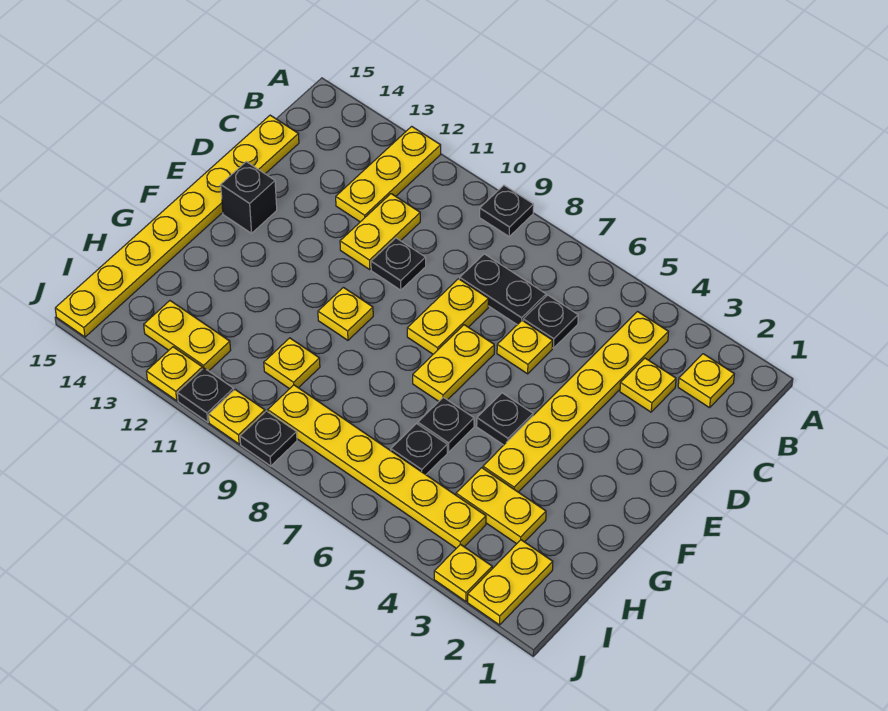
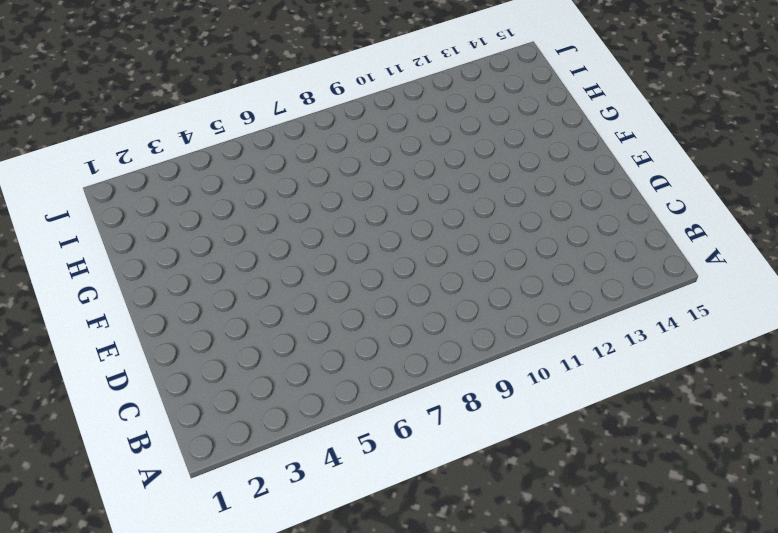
none -> black 1x1 plate [480,185,534,236]
none -> yellow 1x3 plate [336,126,441,222]
none -> yellow 1x1 plate [678,354,734,408]

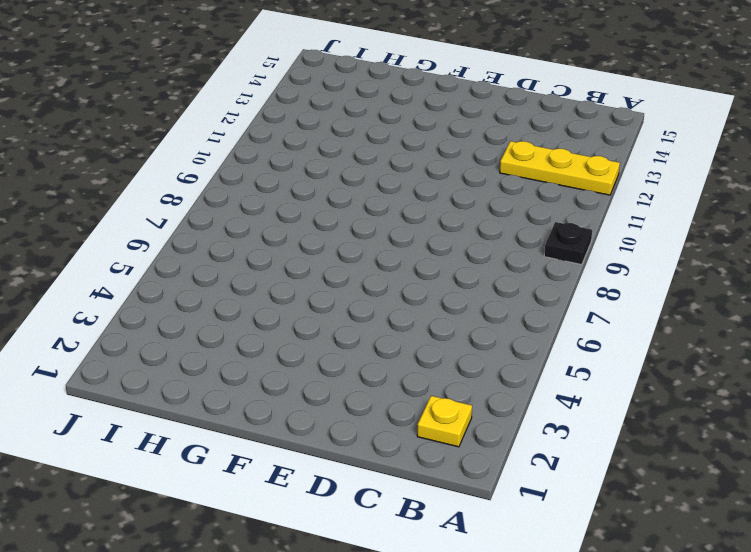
none -> yellow 1x6 plate [483,312,668,492]
none -> yellow 1x1 plate [620,358,676,412]
none -> black 1x1 plate [523,295,578,348]

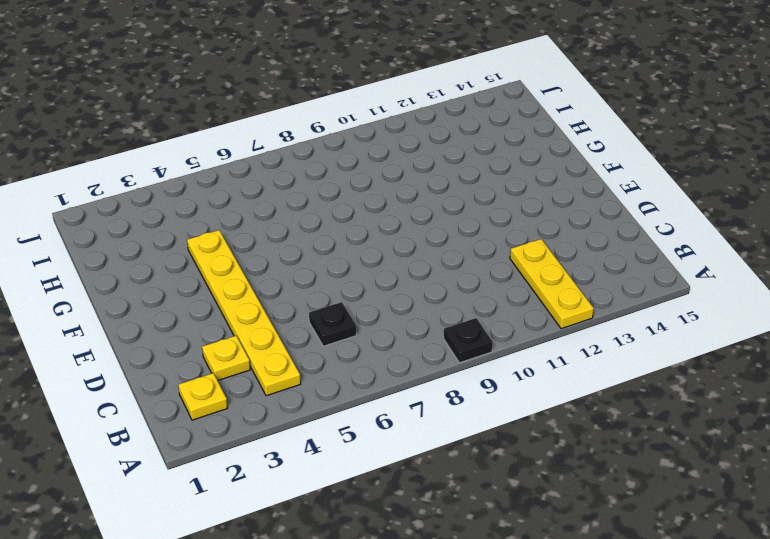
none -> black 1x2 plate [460,254,546,325]
none -> yellow 1x2 plate [340,194,420,269]
none -> yellow 1x8 plate [55,115,299,337]

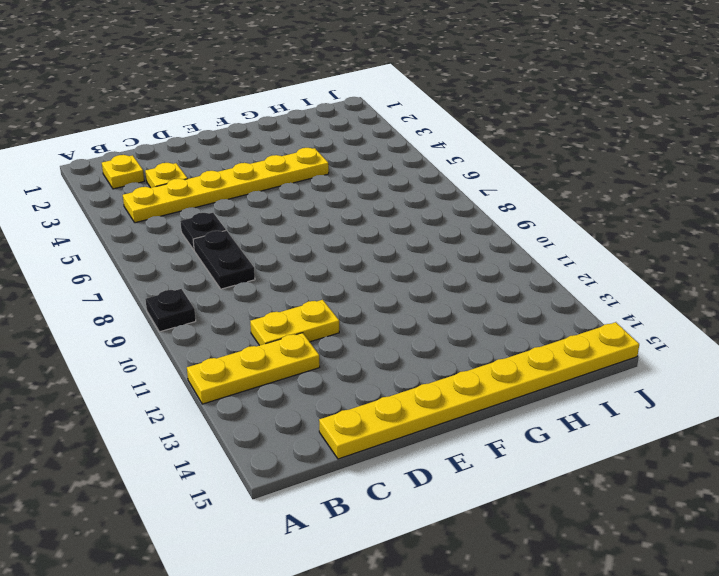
none -> yellow 1x1 plate [497,320,553,374]
none -> yellow 1x2 plate [407,279,489,354]
none -> black 1x1 plate [371,238,426,290]

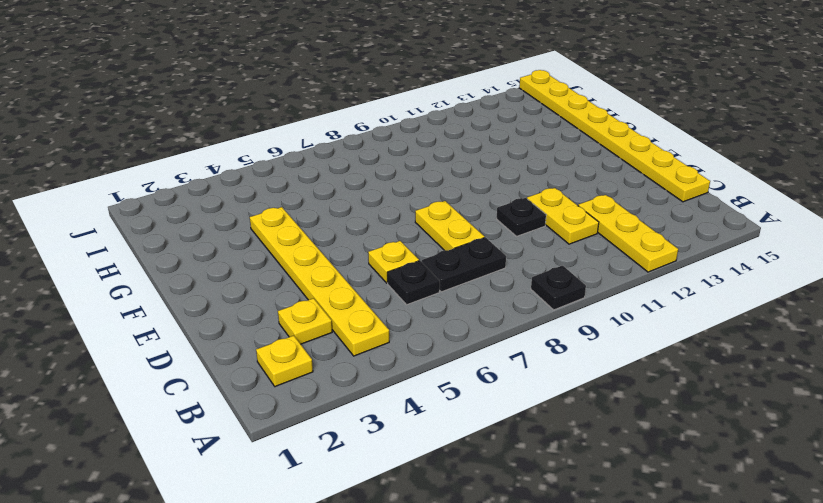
none -> yellow 1x2 plate [413,325,494,401]
none -> black 1x1 brick [221,162,277,233]
none -> black 1x1 plate [477,393,533,445]

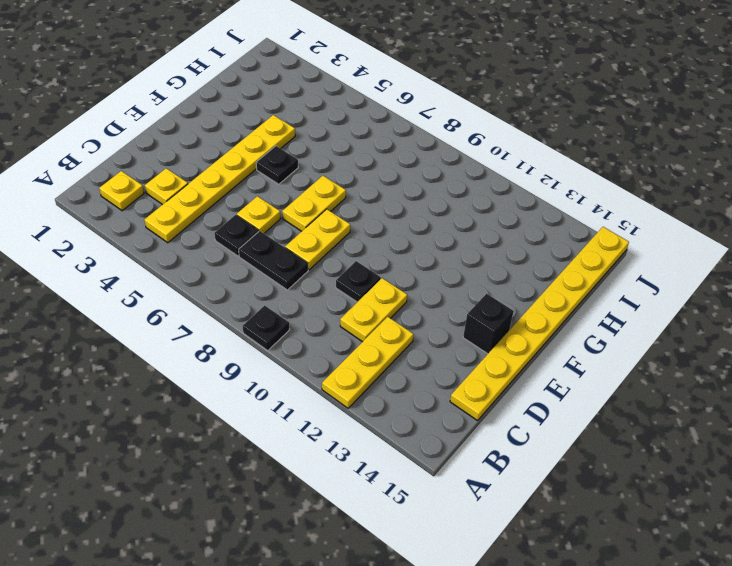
none -> yellow 1x1 plate [318,287,373,340]
none -> black 1x1 plate [418,397,474,452]
none -> yellow 1x2 plate [456,468,546,544]

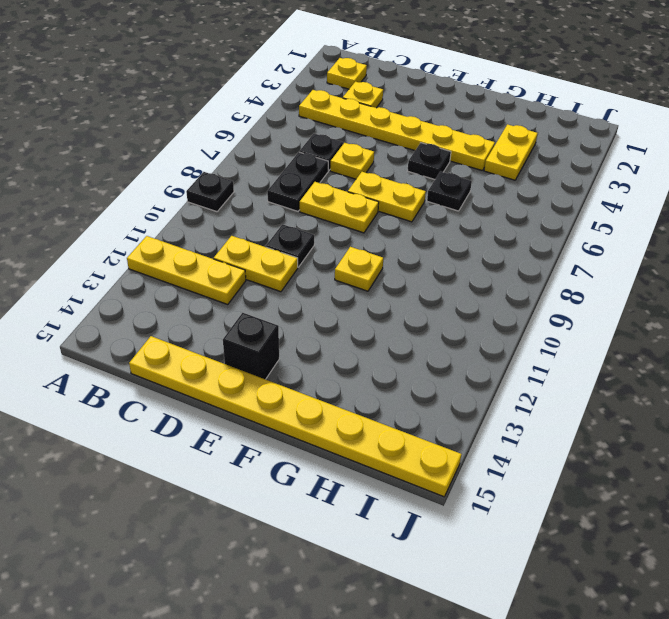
none -> black 1x1 plate [391,424,447,474]
none -> yellow 1x1 plate [264,338,320,389]
none -> yellow 1x2 plate [468,540,553,625]

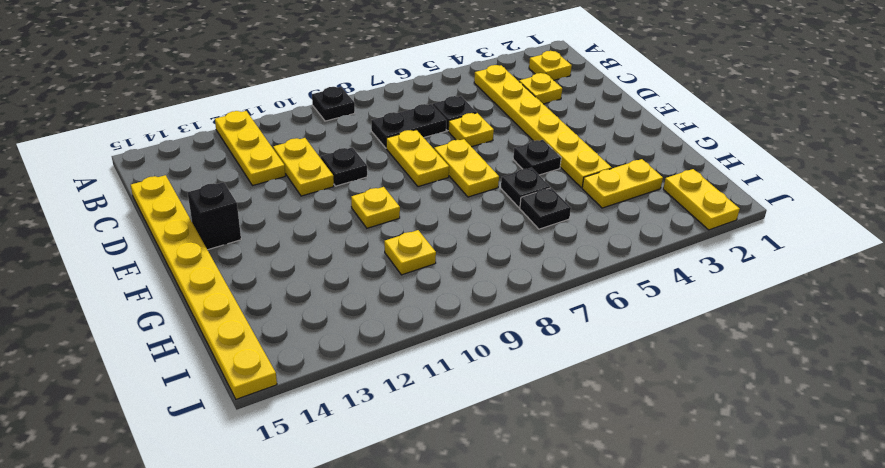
none -> yellow 1x6 plate [268,385,486,548]
none -> yellow 1x2 plate [144,301,231,371]
none -> yellow 1x1 plate [434,544,492,601]

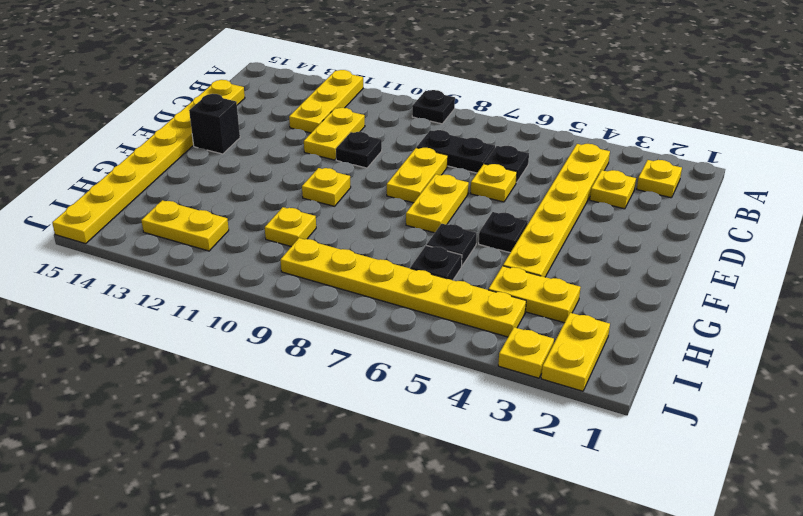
none -> black 1x1 plate [240,411,297,466]
none -> yellow 1x1 plate [209,390,265,444]
none -> black 1x1 plate [177,368,234,422]

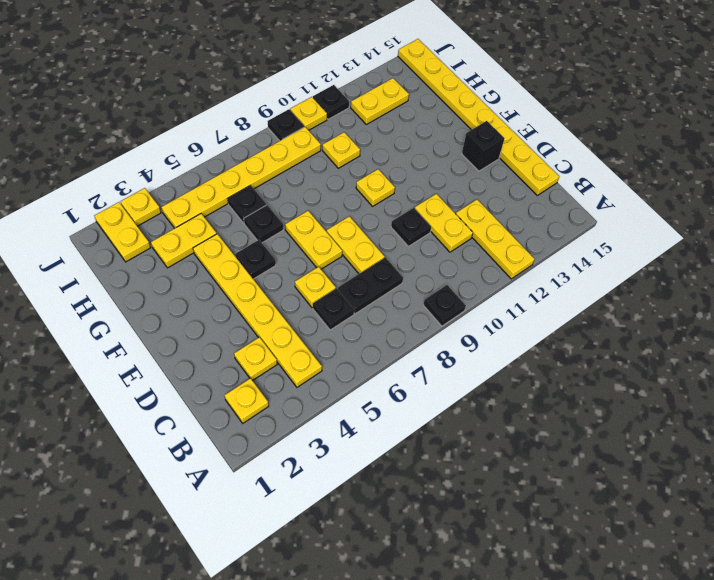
none -> yellow 1x1 plate [146,347,202,401]

